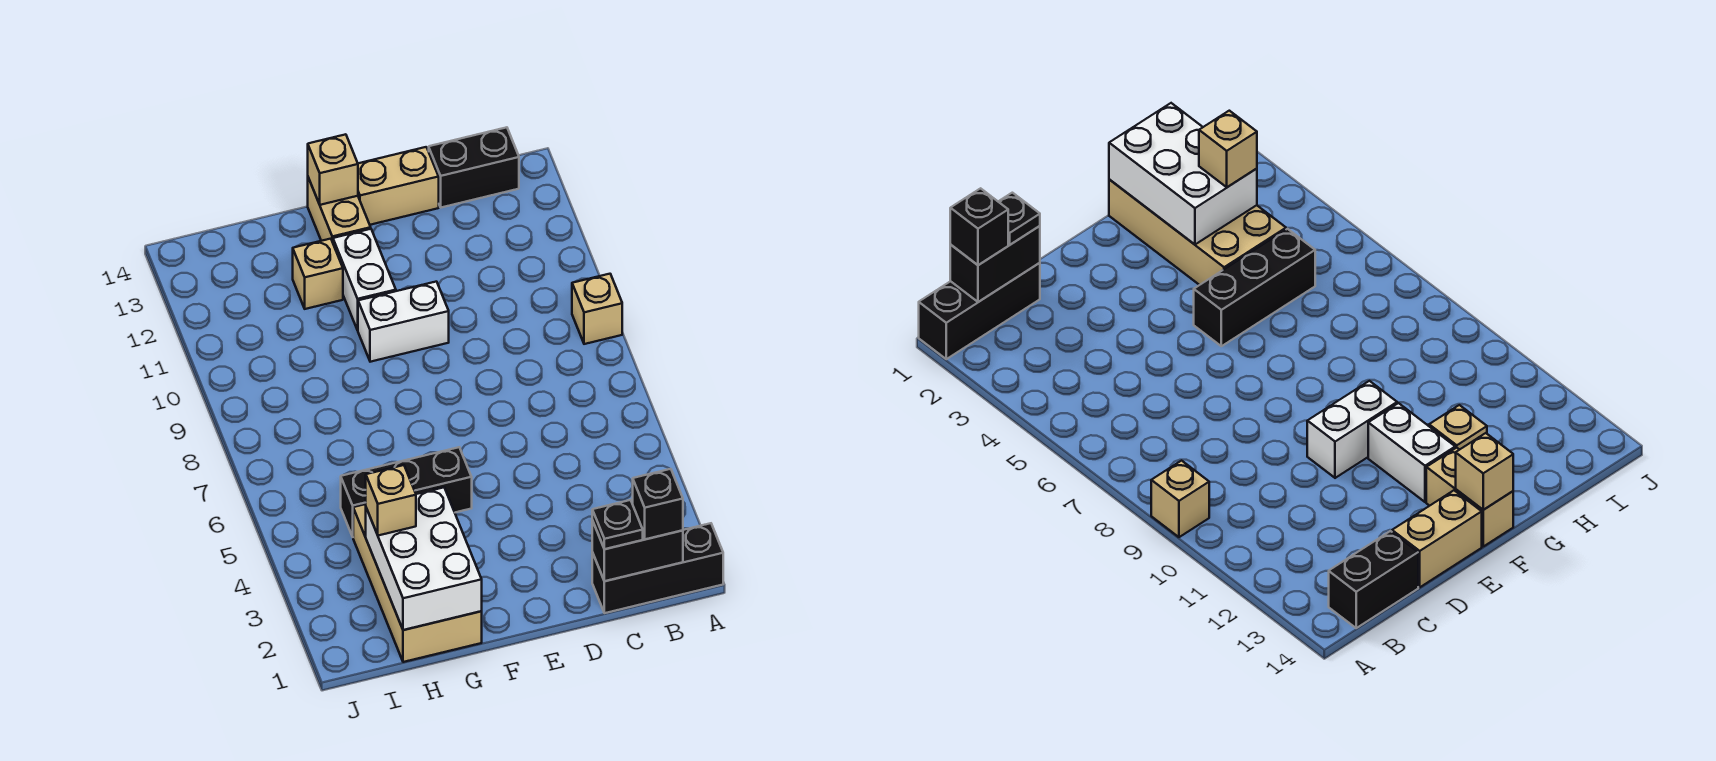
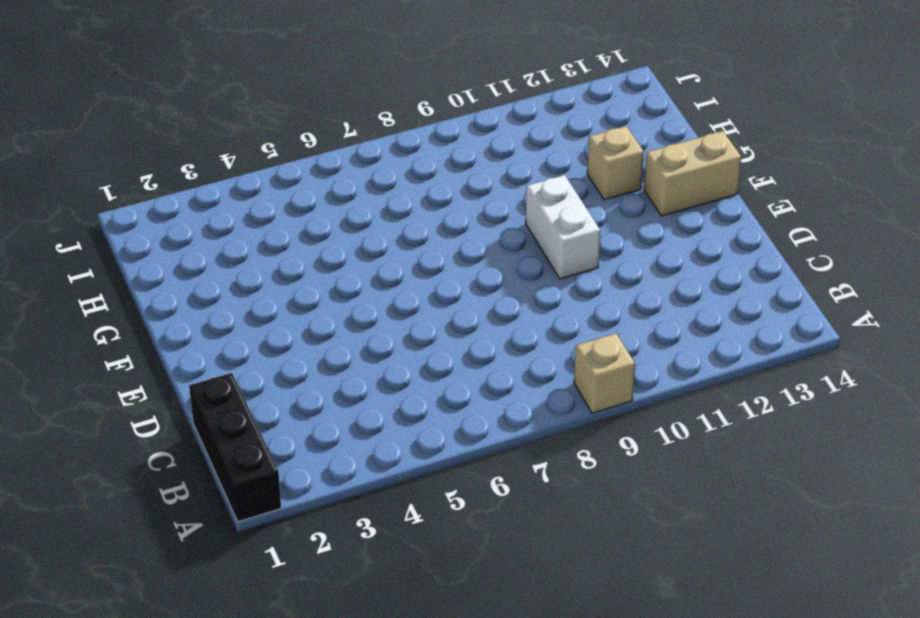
none -> black 1x2 brick [429,127,519,208]
none -> tan 1x2 brick [358,147,439,225]
none -> black 1x3 brick [341,447,472,537]

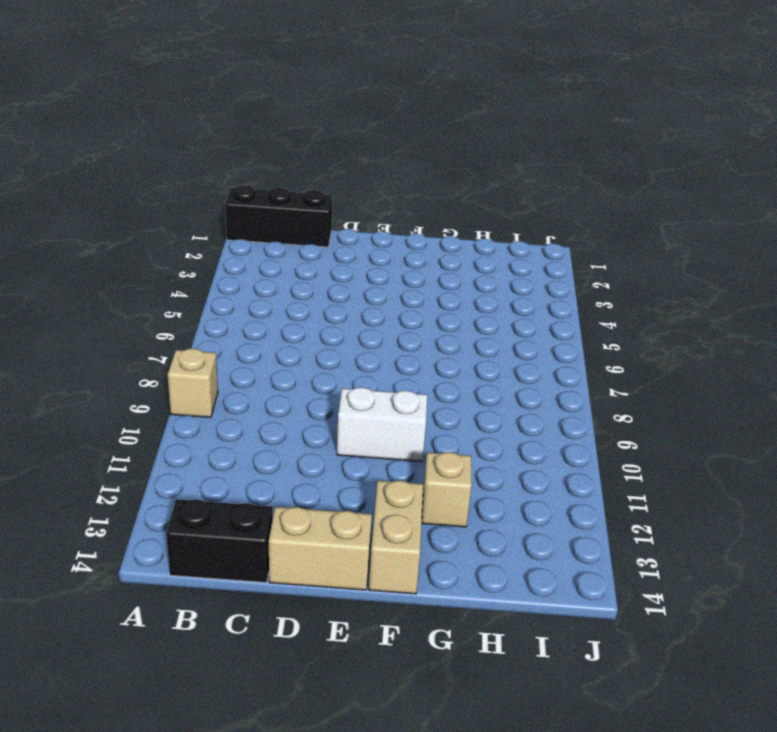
none -> black 1x3 brick [341,447,472,537]
none -> white 1x2 brick [333,229,396,330]
none -> tan 2x4 brick [353,488,482,662]

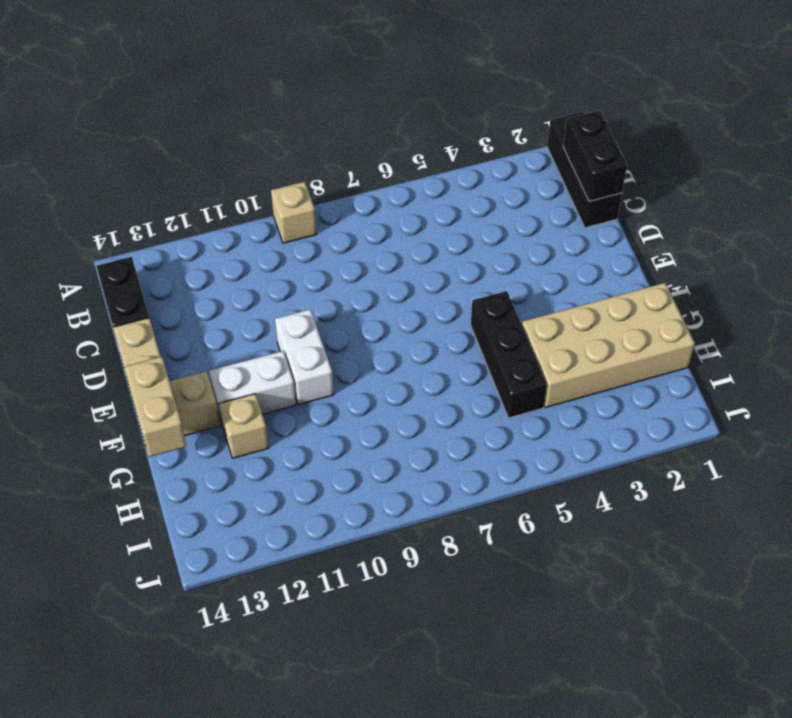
tan 1x2 brick [124,357,187,457] -> tan 1x1 brick [308,134,358,205]
none -> white 2x3 brick [366,487,482,630]
none -> black 1x1 brick [633,469,683,539]
none -> black 1x1 plate [592,500,643,549]

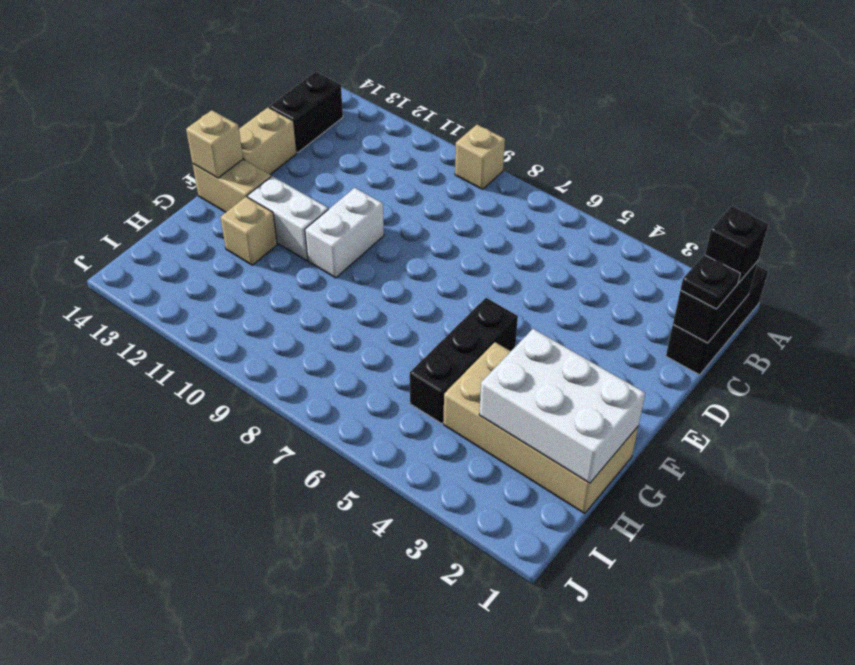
none -> tan 1x1 brick [366,465,416,536]

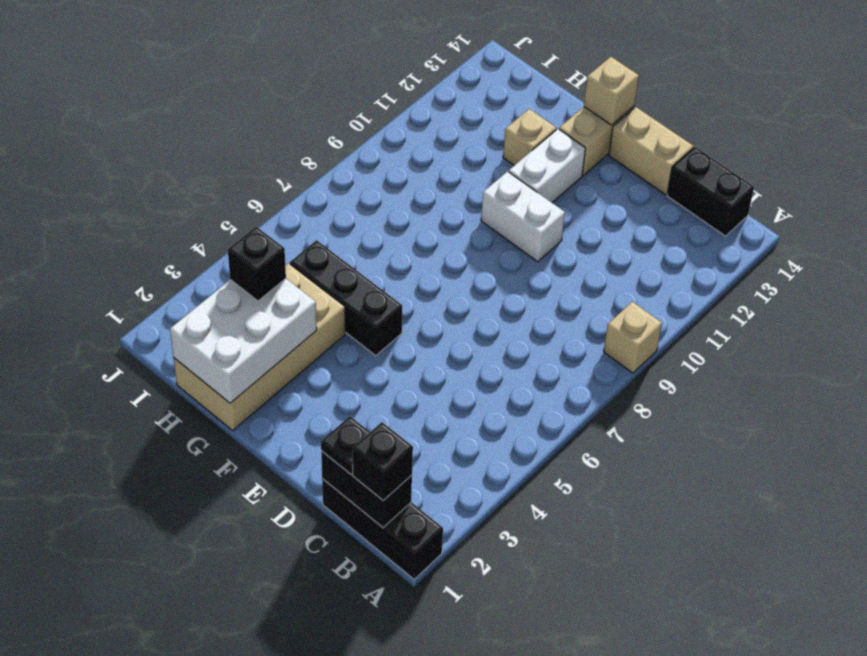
black 1x1 brick [228,227,286,301] -> tan 1x1 brick [366,465,416,536]

